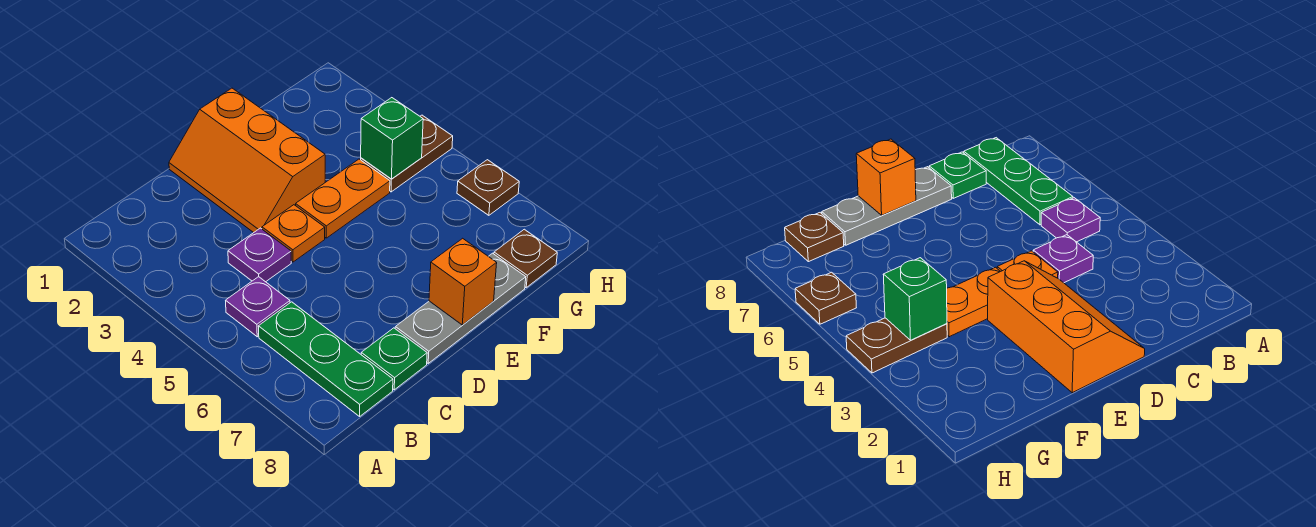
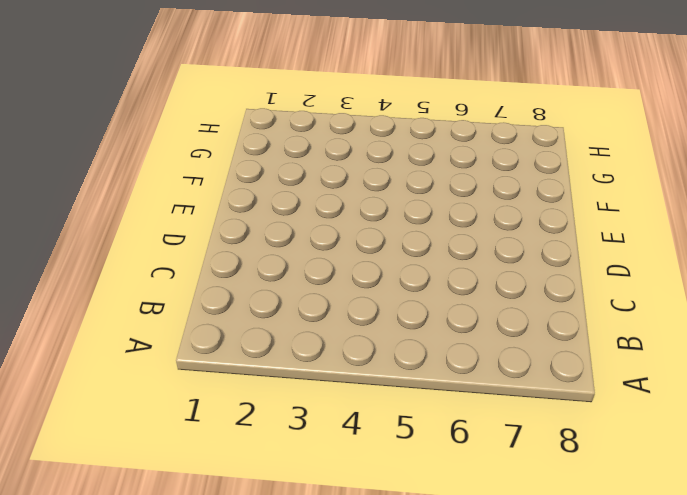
none -> purple 1x1 plate [226,277,290,337]
none -> green 1x3 plate [258,302,393,416]
none -> purple 1x1 plate [228,228,291,282]

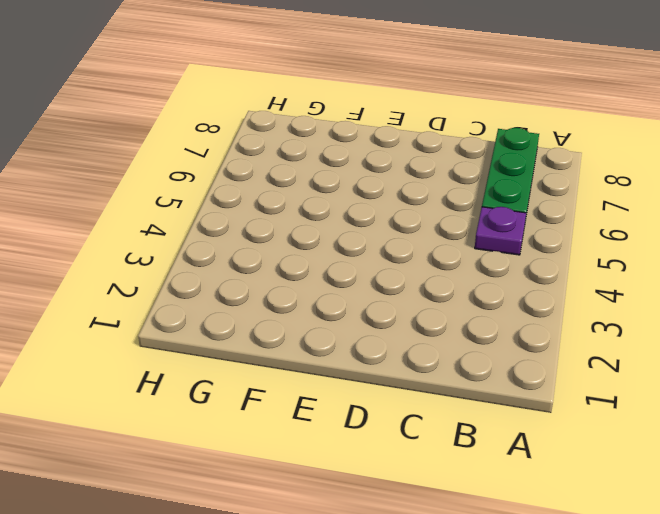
none -> purple 1x1 plate [228,228,291,282]
none -> green 1x1 plate [361,328,427,390]
none -> orange 2x3 slope [169,88,325,233]

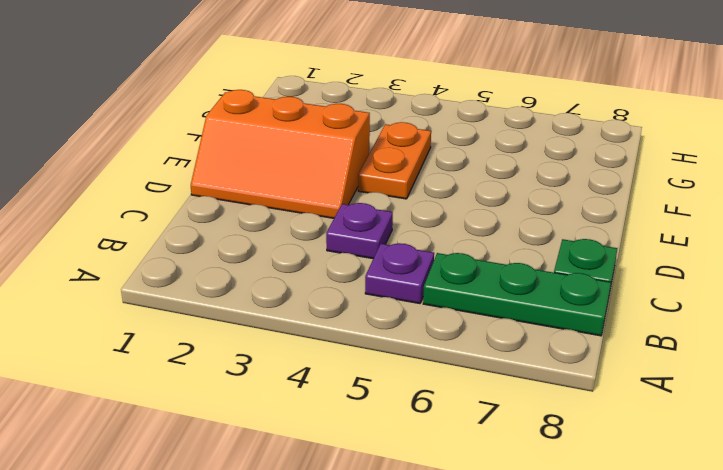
none -> orange 1x1 plate [262,205,325,262]
none -> grey 1x3 plate [395,253,526,363]
none -> brown 1x2 plate [361,115,453,192]

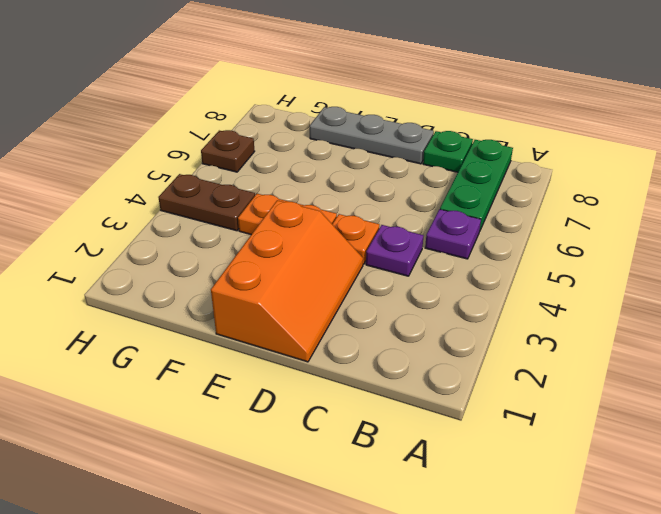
none -> brown 1x1 plate [494,229,557,287]
none -> orange 1x1 brick [429,238,497,325]
none -> green 1x1 brick [361,98,423,179]

